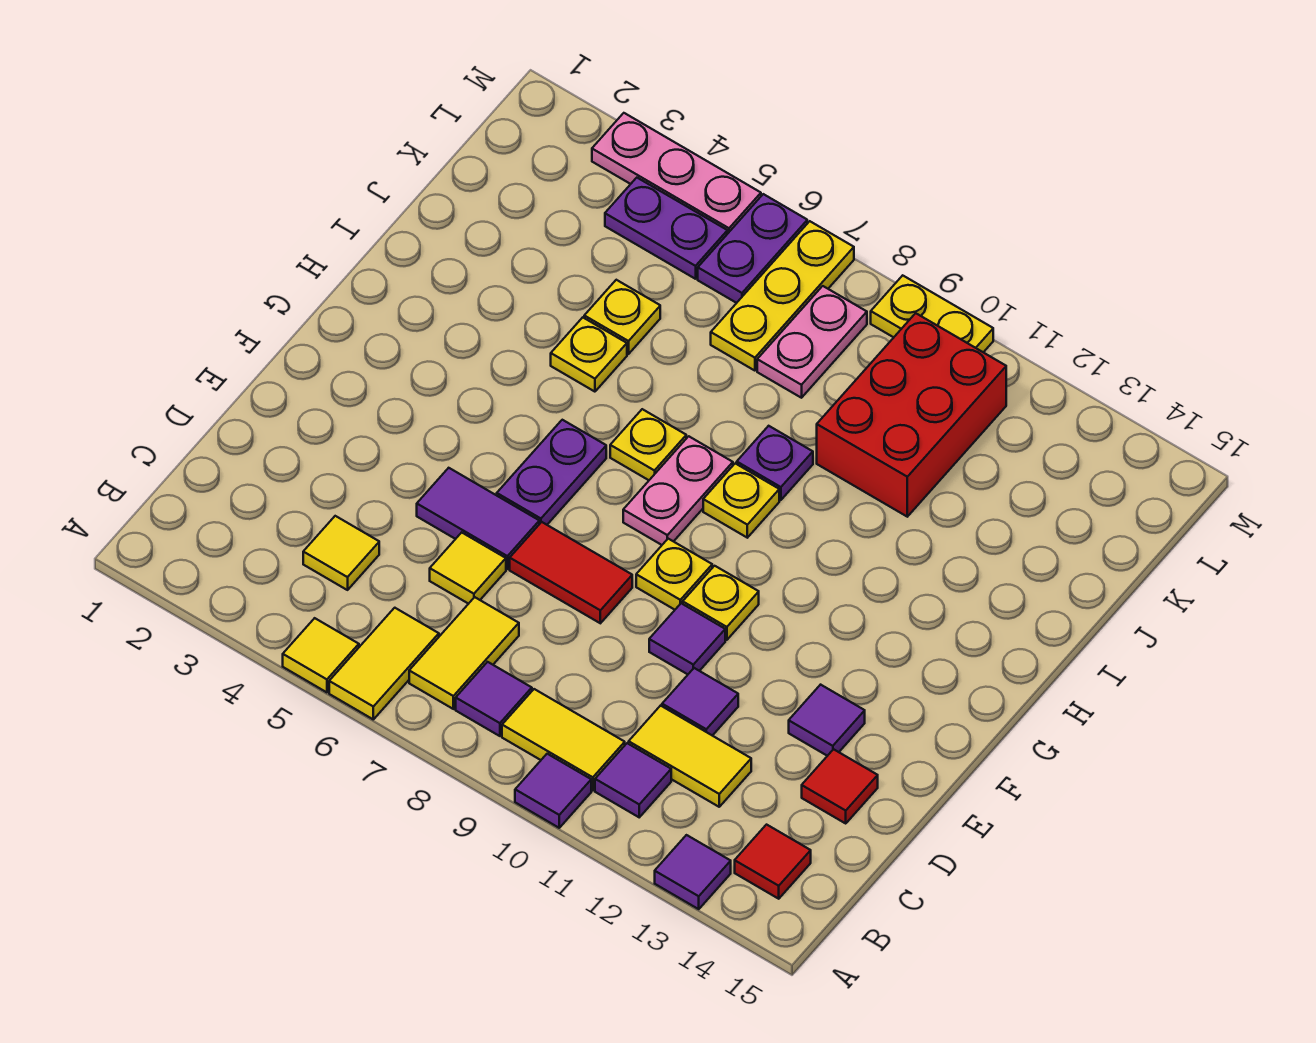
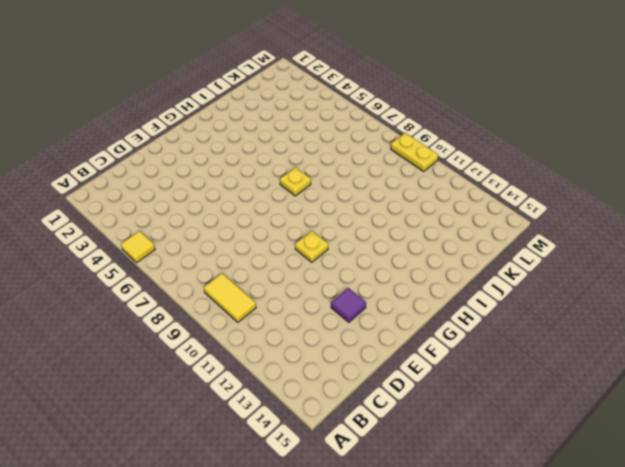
none -> yellow 1x2 tile [329,608,439,719]
none -> purple 1x1 tile [515,754,591,828]
none -> purple 1x1 tile [655,835,731,909]
none -> yellow 1x2 tile [409,597,519,709]

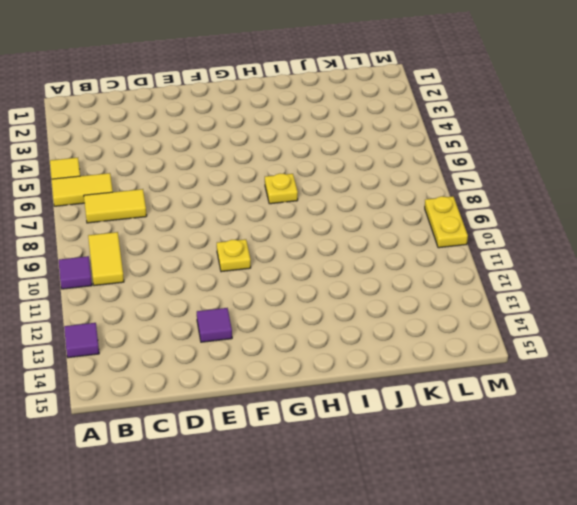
none -> purple 1x1 tile [456,662,532,736]
none -> purple 1x1 tile [595,743,671,817]
none -> red 1x1 tile [735,825,811,899]
none -> yellow 1x1 tile [303,516,379,590]

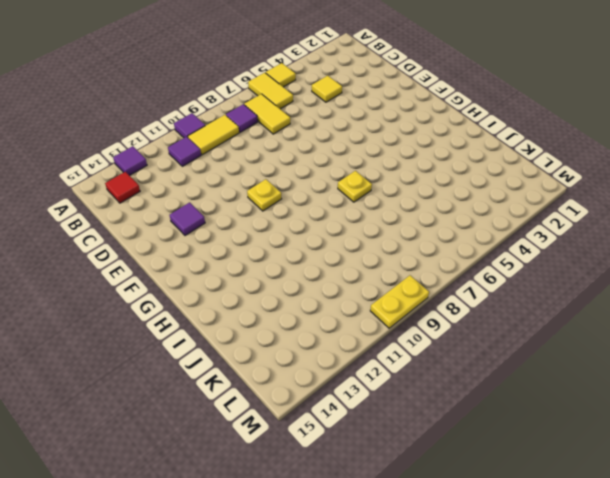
none -> yellow 1x2 tile [629,706,751,807]
none -> yellow 1x1 tile [430,533,506,604]
none -> purple 1x1 tile [662,668,738,736]
none -> red 1x1 tile [802,749,878,823]

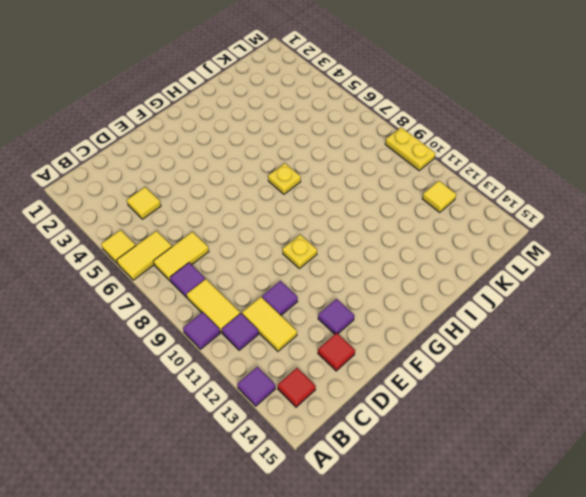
yellow 1x1 tile [422,181,456,213] -> yellow 1x1 tile moved to [430,533,506,604]
none -> purple 1x2 tile [417,468,539,569]
none -> red 1x2 tile [510,522,632,623]
none -> purple 1x1 tile [649,603,725,674]
none -> purple 1x2 plate [497,420,606,525]

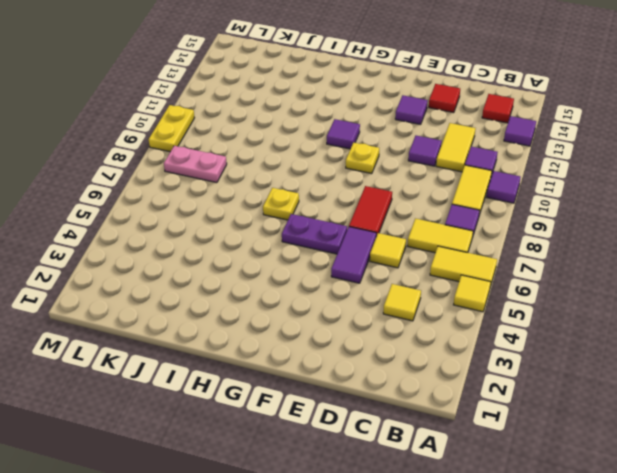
purple 1x1 tile [327,119,360,149] -> purple 1x1 tile moved to [649,603,725,674]
none -> yellow 1x1 plate [636,539,712,610]
none -> pink 1x2 plate [623,436,733,545]
none -> yellow 1x1 plate [703,463,779,538]
none -> yellow 1x1 plate [551,317,627,392]

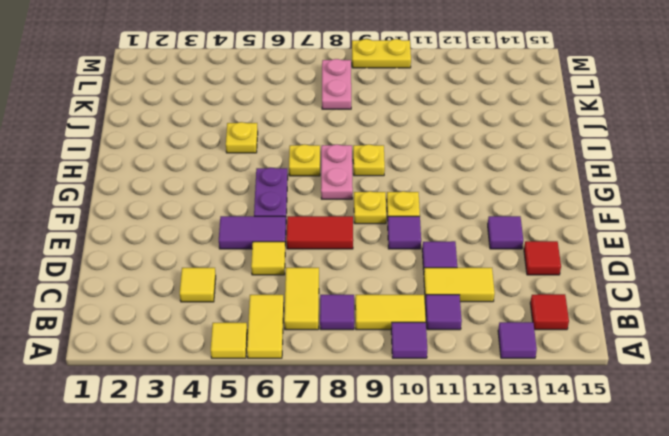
none -> purple 1x1 plate [737,426,813,500]
none -> yellow 1x1 plate [584,280,660,354]
none -> red 2x3 brick [817,313,1006,517]
none -> yellow 1x3 plate [711,221,854,371]

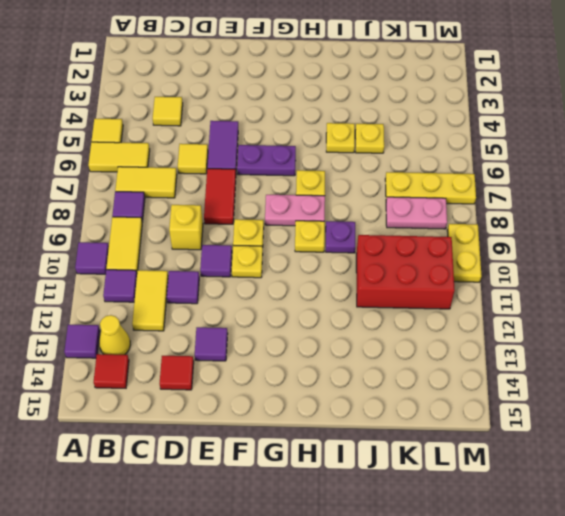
yellow 1x1 cone [99,315,130,355] -> none
yellow 1x1 brick [169,205,203,250] -> none
none -> purple 1x2 plate [605,178,727,279]
none -> purple 1x2 plate [698,194,807,303]
none -> pink 1x3 plate [592,113,761,234]

